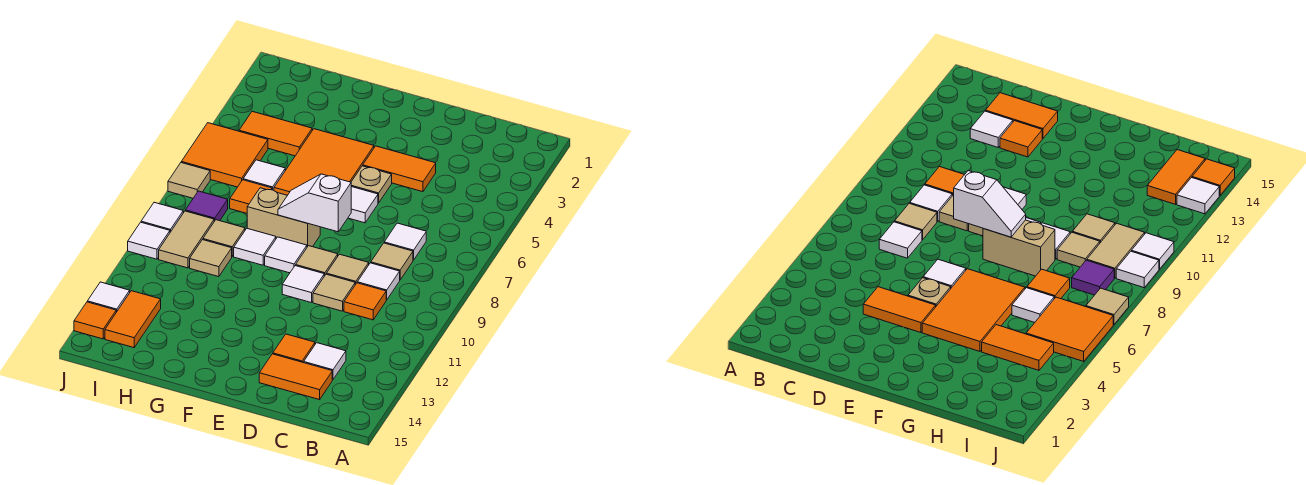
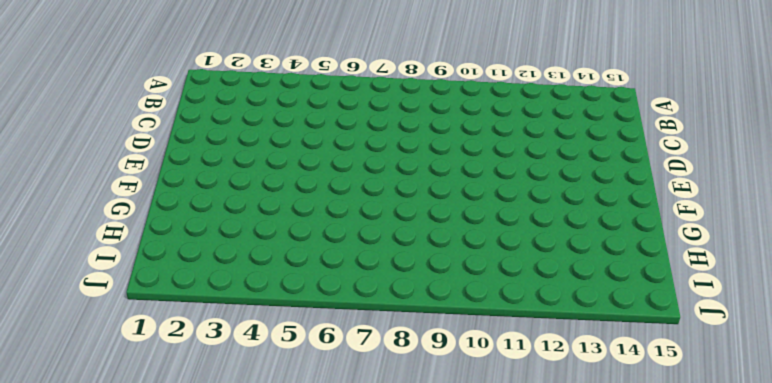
none -> white 1x1 tile [384,223,426,260]
none -> tan 1x1 tile [371,243,413,280]
none -> white 1x1 tile [357,263,400,300]
none -> orange 1x1 tile [344,283,386,320]

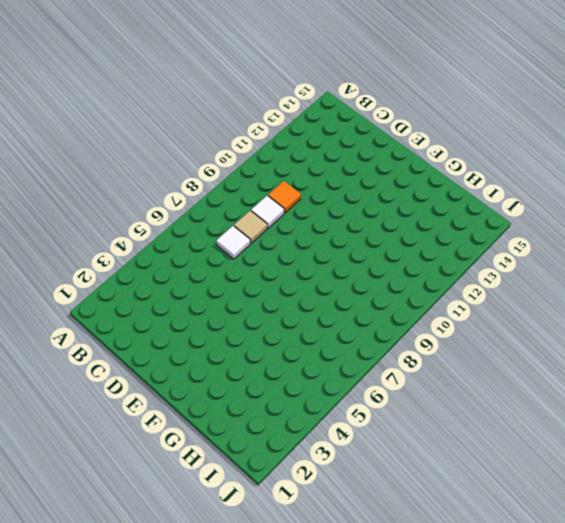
none -> white 1x1 tile [304,343,346,380]
none -> orange 1x2 tile [259,354,332,400]
none -> orange 1x2 tile [363,146,436,192]
none -> tan 1x1 tile [327,254,369,285]

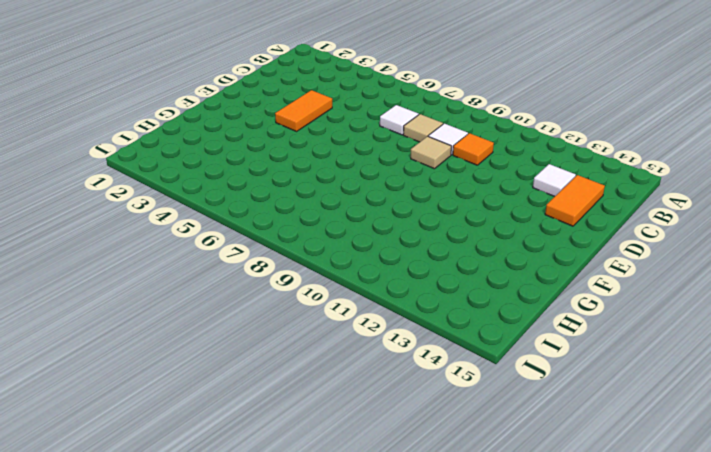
none -> tan 1x1 tile [313,274,355,311]
none -> orange 1x1 tile [273,334,315,363]
none -> tan 1x1 plate [351,166,392,203]
none -> white 1x1 tile [348,187,378,223]

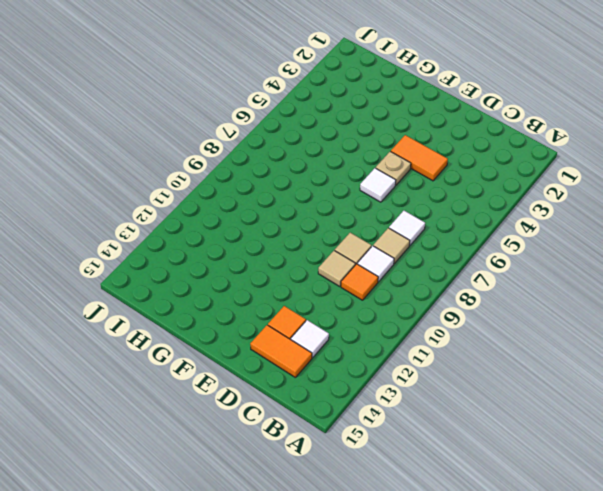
none -> tan 1x1 tile [296,246,338,276]
none -> white 1x1 tile [282,266,324,303]
none -> orange 2x3 tile [274,129,374,195]
none -> tan 1x2 brick [247,188,320,247]

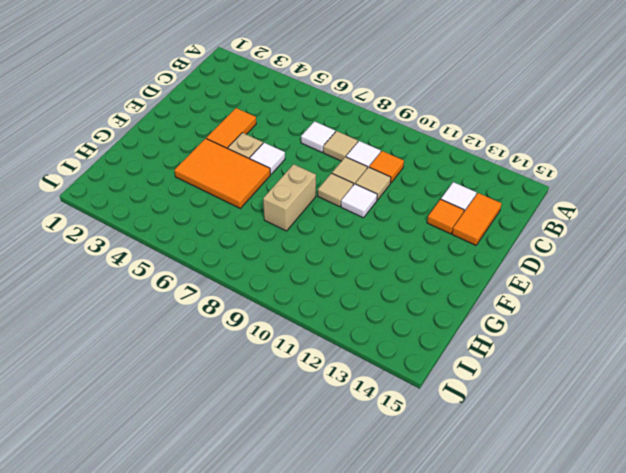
none -> white 1x1 tile [265,237,307,273]
none -> white 1x1 tile [234,229,276,265]
none -> orange 1x2 tile [239,111,312,156]
none -> white 1x1 tile [243,160,285,190]

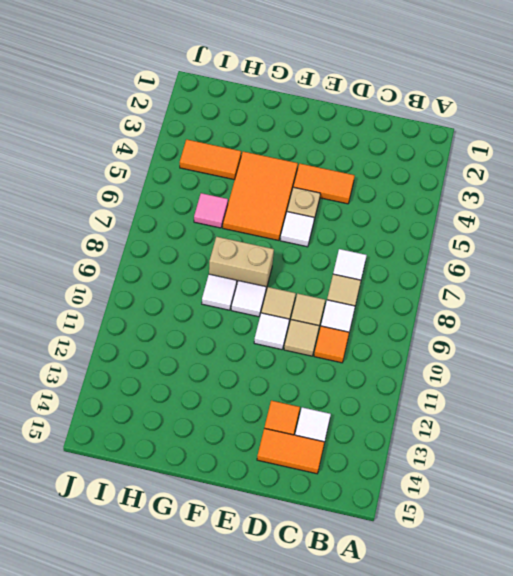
pink 1x1 tile [194,193,228,228] -> white 1x1 tile [243,160,285,190]
none -> orange 1x1 tile [230,180,272,213]
none -> tan 1x1 tile [203,220,245,256]
none -> tan 1x1 tile [190,240,232,277]
none -> orange 2x2 tile [181,123,268,187]

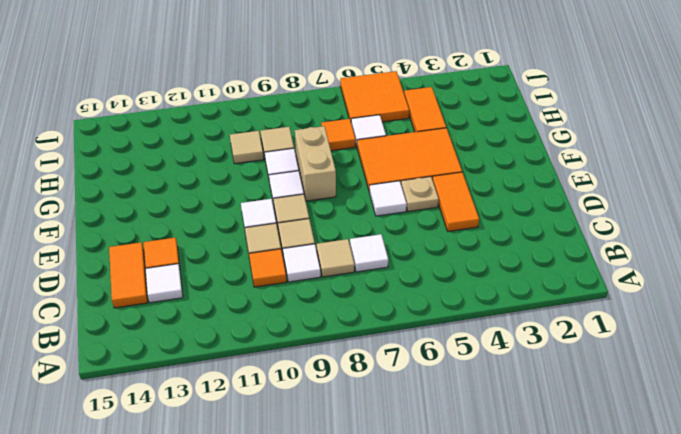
none -> purple 1x1 tile [185,191,228,221]
none -> tan 1x2 tile [159,211,214,268]
none -> orange 1x2 tile [105,291,161,348]
none -> tan 1x1 tile [168,163,210,198]

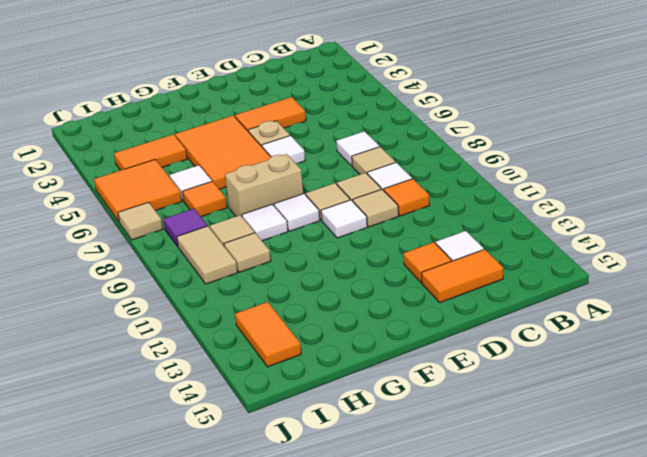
none -> white 1x1 tile [141,202,183,232]
none -> white 1x1 tile [128,222,170,259]
none -> white 1x1 tile [87,282,130,312]
none -> orange 1x1 tile [74,302,116,339]

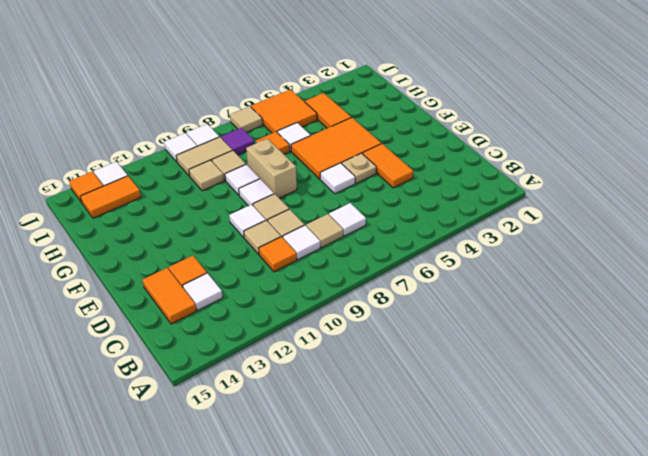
none -> white 1x2 slope [278,174,351,232]

